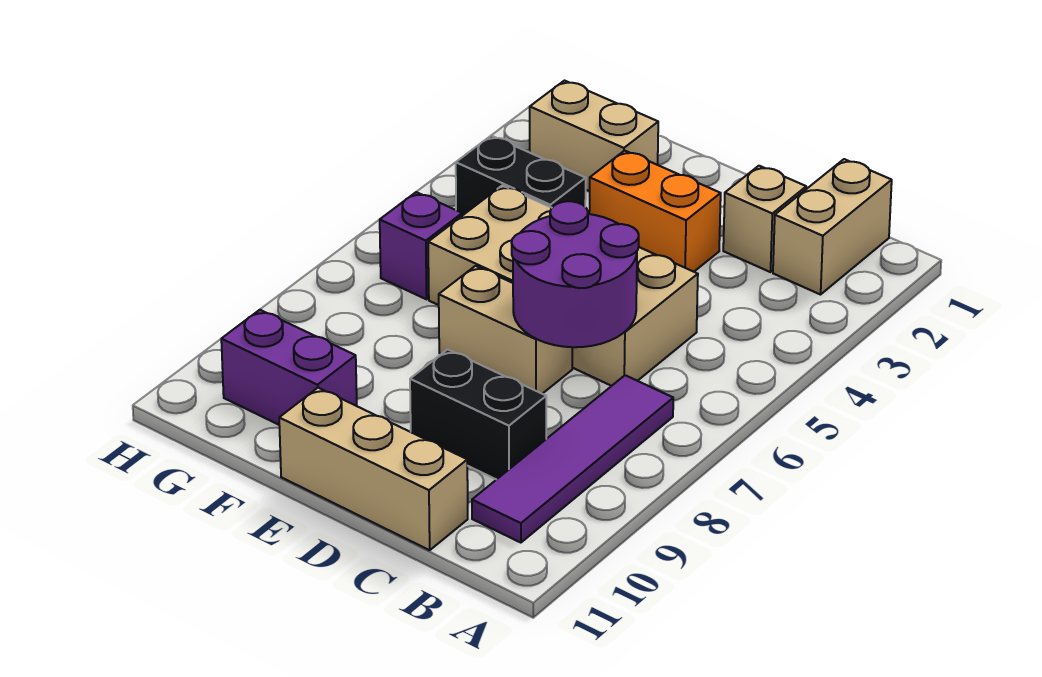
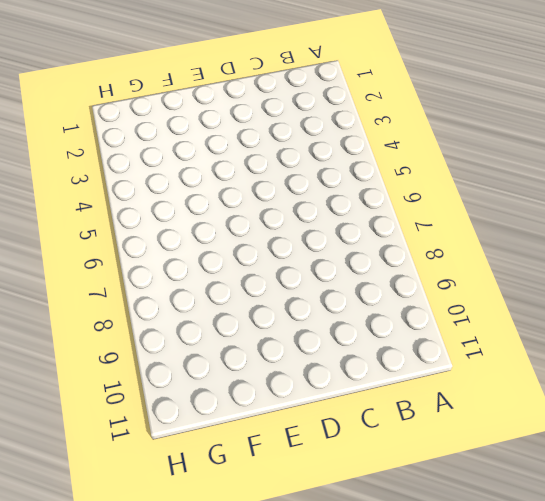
none -> tan 1x2 brick [773,159,892,295]
none -> purple 1x4 tile [472,375,673,543]
none -> tan 1x1 brick [723,166,806,272]

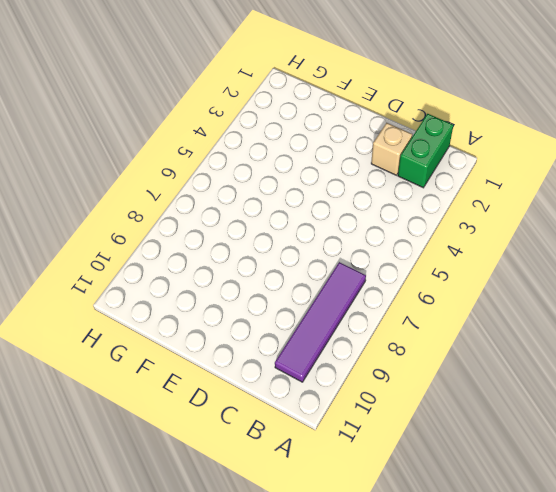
green 1x2 brick [398,114,453,188] -> tan 1x2 brick [773,159,892,295]
none -> tan 2x4 brick [428,185,698,386]
none -> black 1x2 brick [410,349,546,480]
none -> tan 1x3 brick [279,388,468,550]

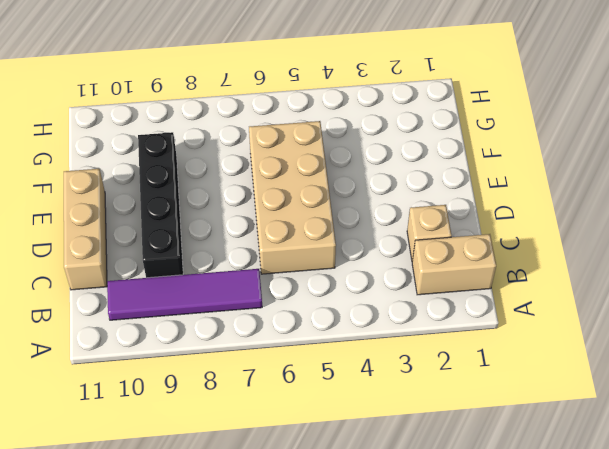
black 1x4 brick [138,132,183,278] -> black 1x2 brick [410,349,546,480]
none -> orange 1x2 brick [589,151,721,272]
none -> tan 1x2 brick [439,266,572,394]
none -> tan 1x2 brick [530,81,658,191]

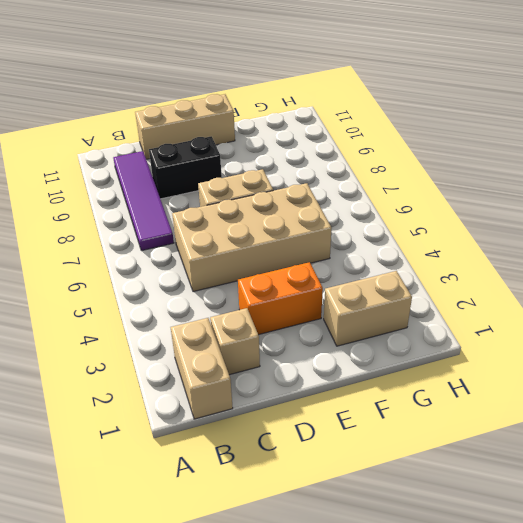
none -> black 1x2 brick [456,136,586,216]
none -> purple 1x2 brick [221,310,357,425]
none -> purple 1x1 brick [380,192,462,299]

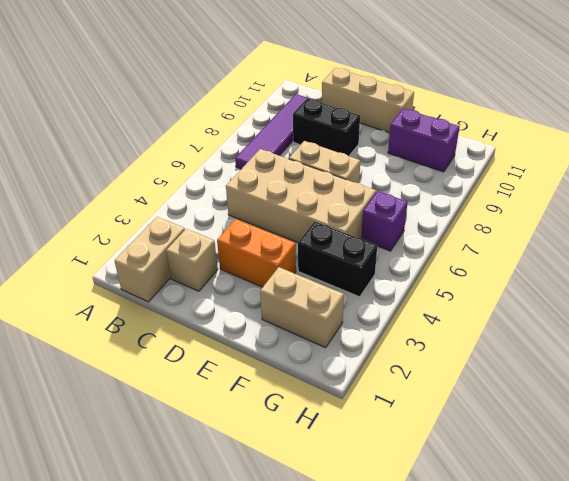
none -> purple 2x2 round brick [512,201,639,347]

